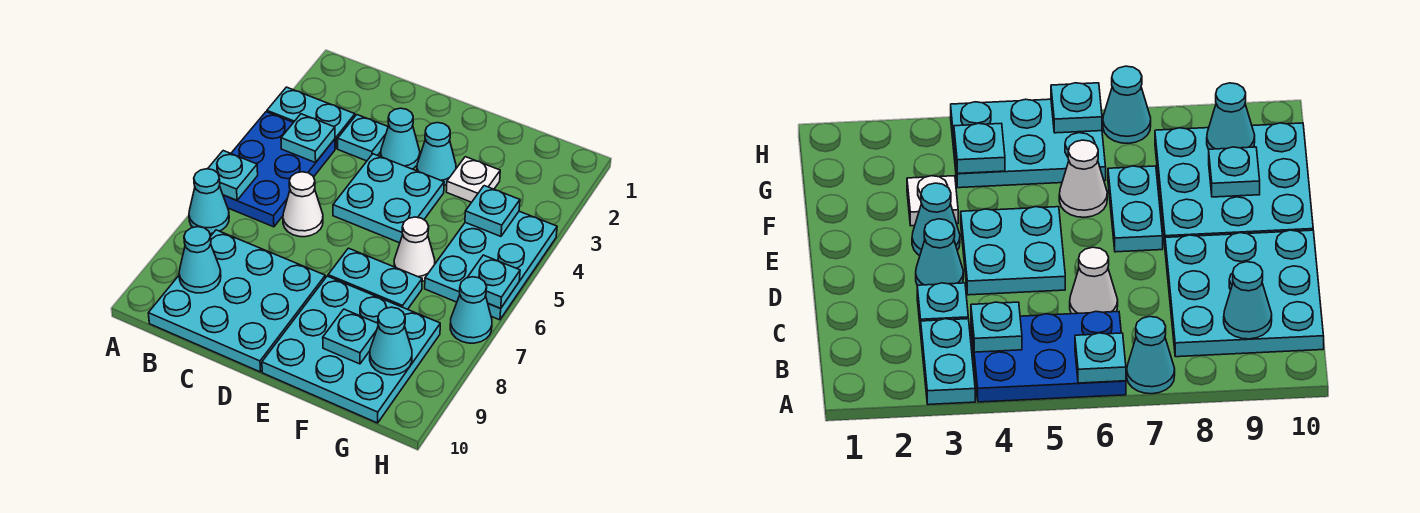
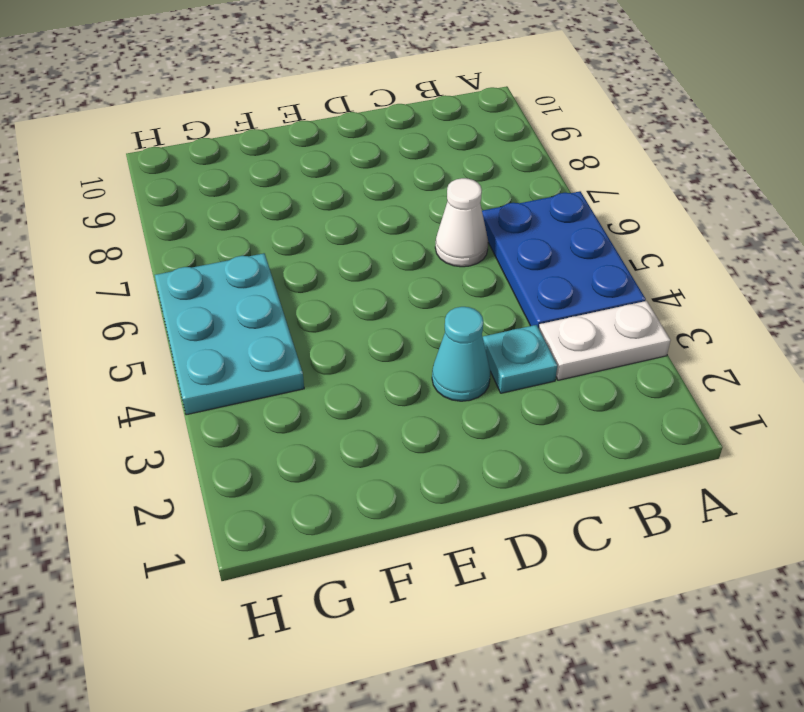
white 1x2 plate [539,301,671,380] -> cyan 1x2 plate [267,87,355,149]
none -> cyan 1x1 cone [189,169,229,234]
none -> cyan 3x3 plate [148,230,325,372]
none -> cyan 2x2 plate [333,154,444,243]

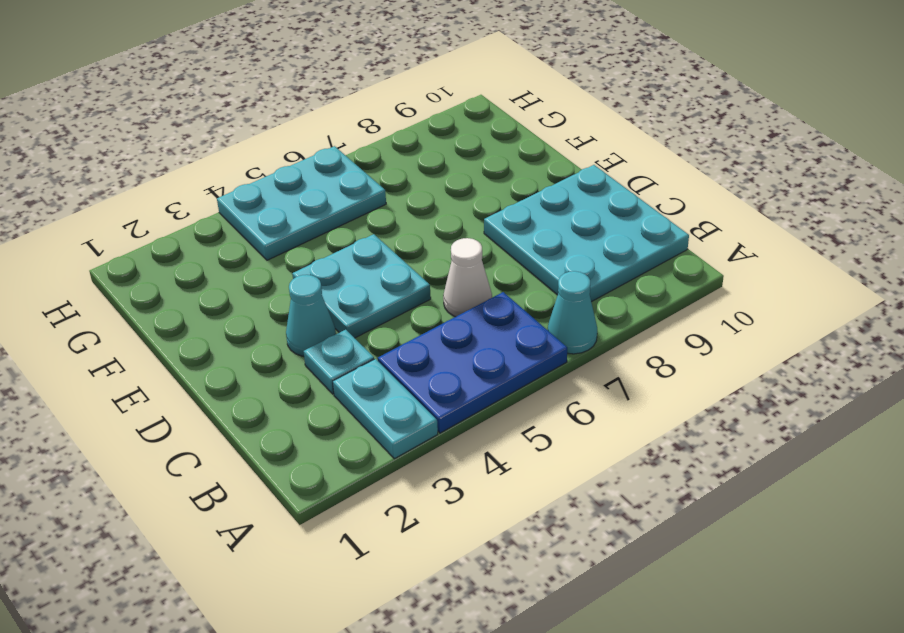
none -> cyan 1x1 cone [417,123,456,185]
none -> cyan 1x2 plate [328,248,422,309]
none -> cyan 3x3 plate [262,276,440,423]

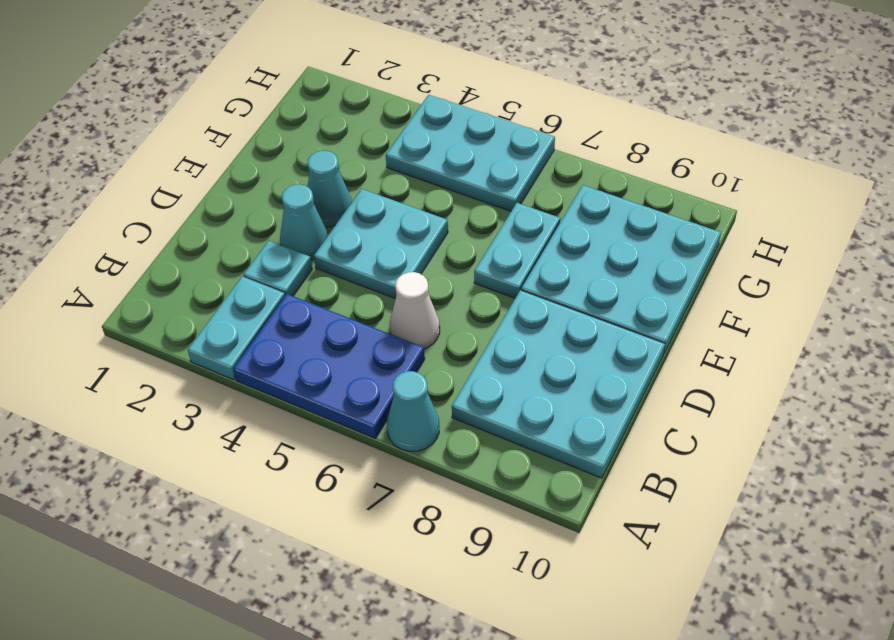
none -> white 1x1 plate [446,157,500,202]
none -> white 1x1 cone [394,217,435,282]
none -> cyan 1x1 cone [450,277,492,343]

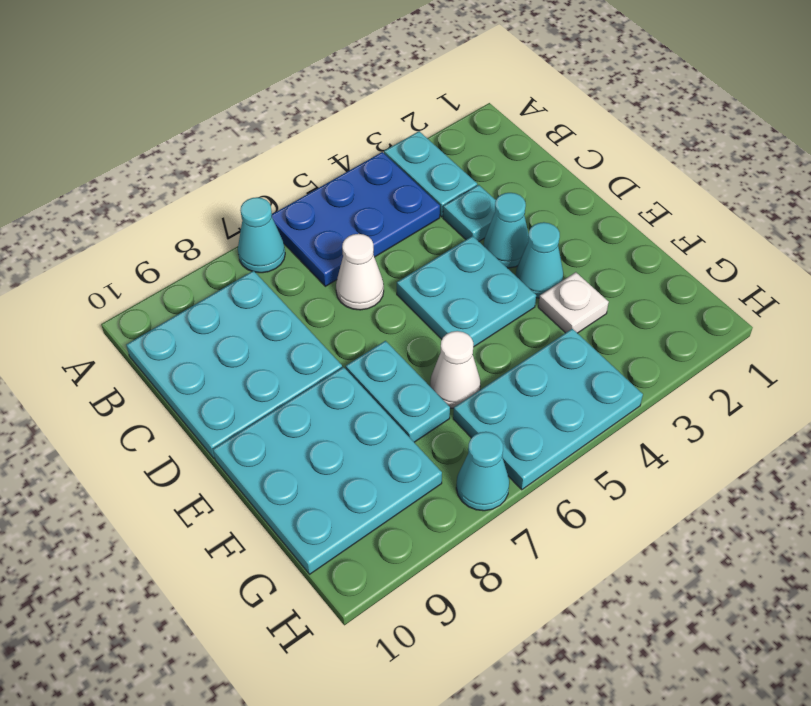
none -> cyan 1x1 plate [208,151,258,200]
none -> cyan 1x1 plate [281,114,335,163]
none -> cyan 1x1 cone [179,227,221,293]

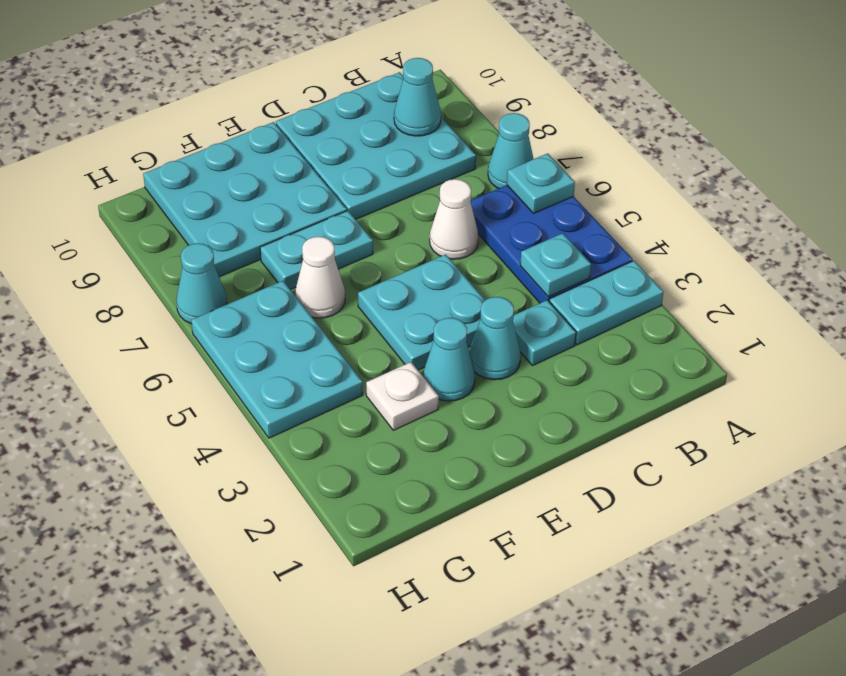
none -> cyan 1x1 plate [323,309,378,364]
none -> cyan 1x1 plate [465,186,520,236]
none -> cyan 1x1 cone [370,307,412,375]

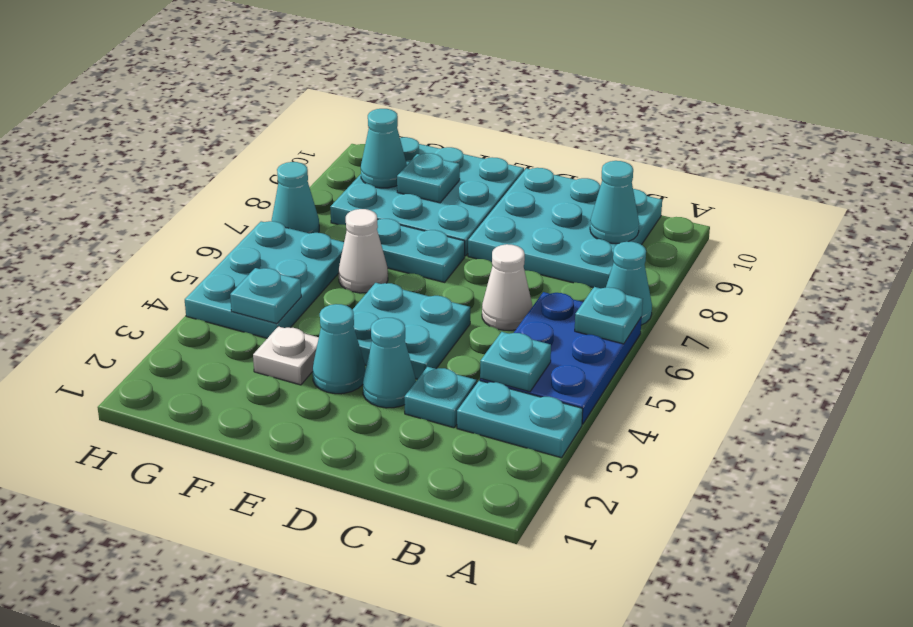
none -> cyan 1x1 plate [467,255,520,308]

